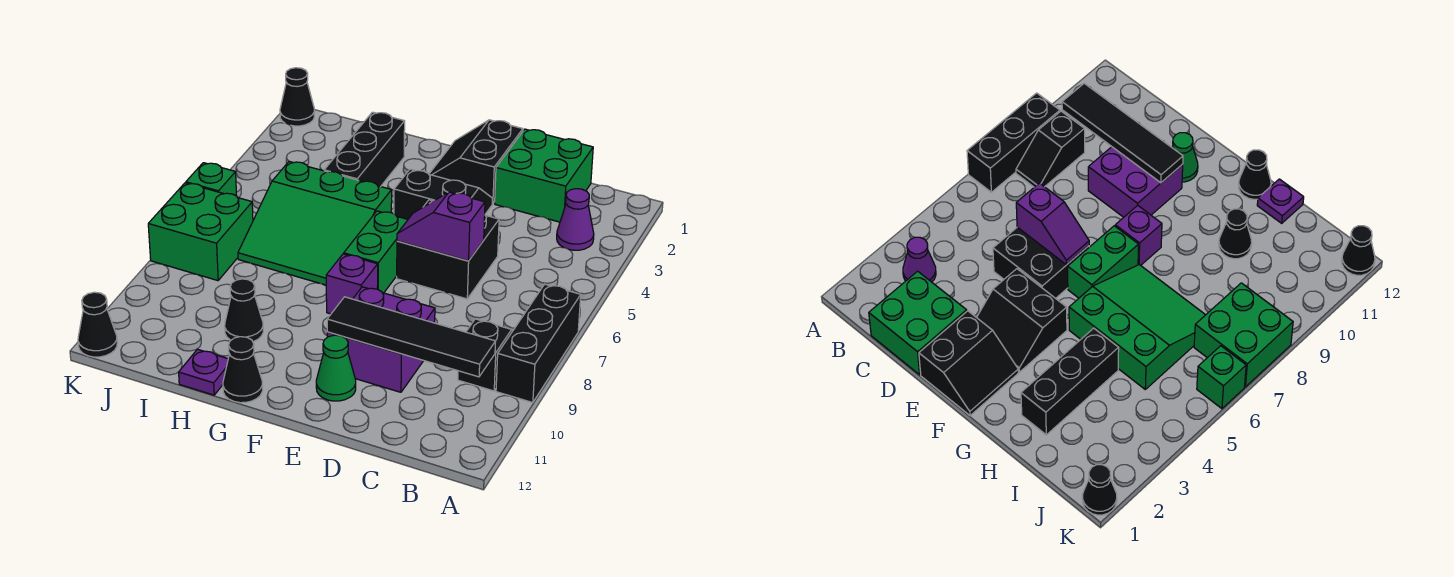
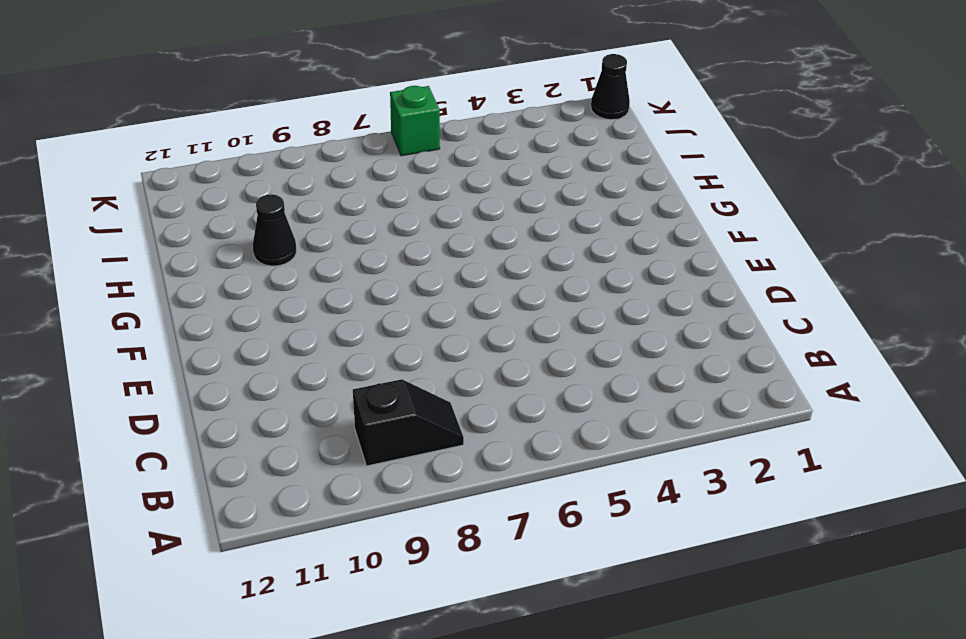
none -> black 1x3 brick [496,284,581,403]
none -> purple 1x1 cone [557,189,594,250]
none -> green 2x2 brick [495,129,593,222]

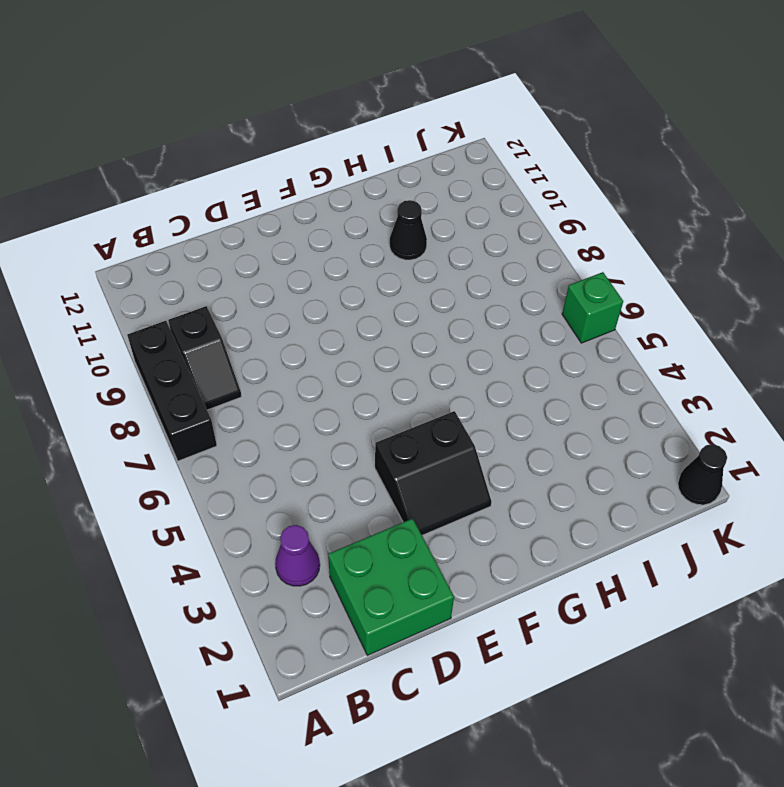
none -> black 2x2 brick [397,200,499,299]
none -> purple 2x2 brick [327,287,435,392]
none -> black 2x2 slope [429,120,523,204]

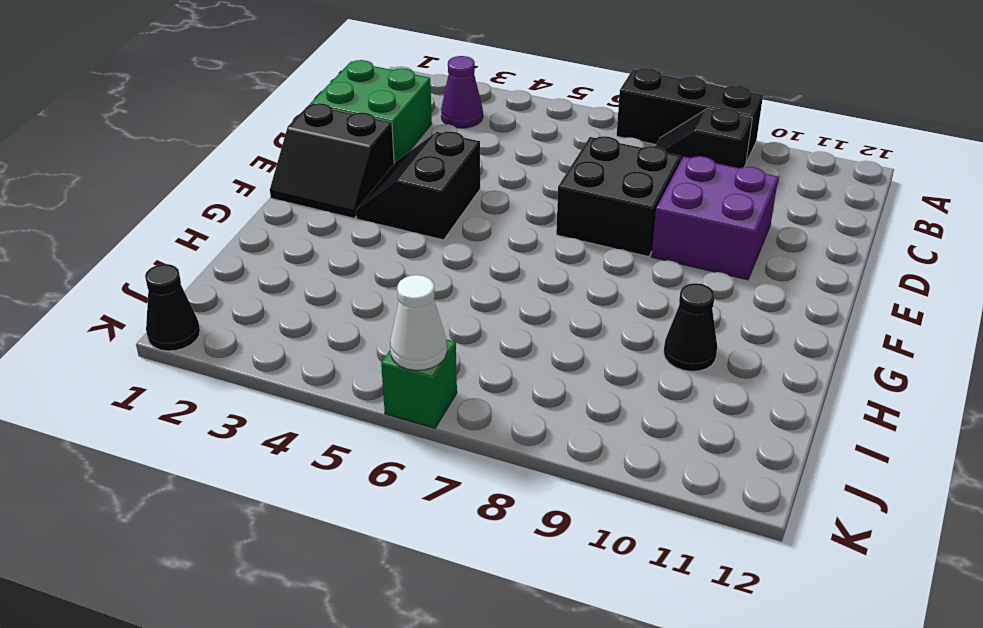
black 2x2 brick [556,136,681,257] -> black 2x2 brick moved to [397,200,499,299]
white 1x1 cone [390,275,447,370] -> none
none -> green 1x1 cone [316,335,356,401]
none -> green 1x2 brick [344,211,408,293]
none -> purple 1x1 brick [326,254,378,314]

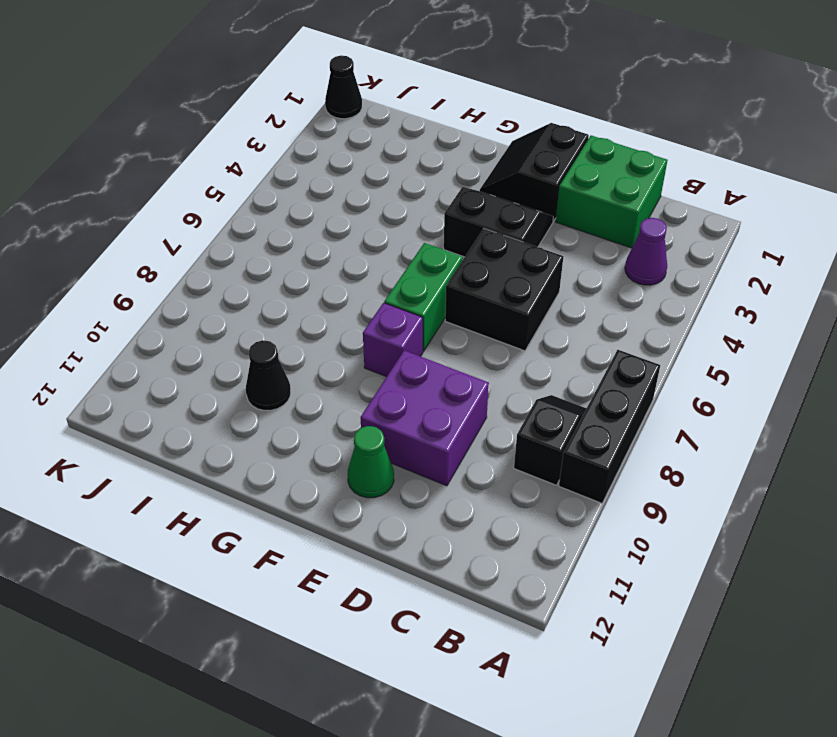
none -> green 3x3 slope [238,161,392,285]
none -> black 1x1 cone [223,337,263,403]
none -> black 1x3 brick [324,112,405,187]

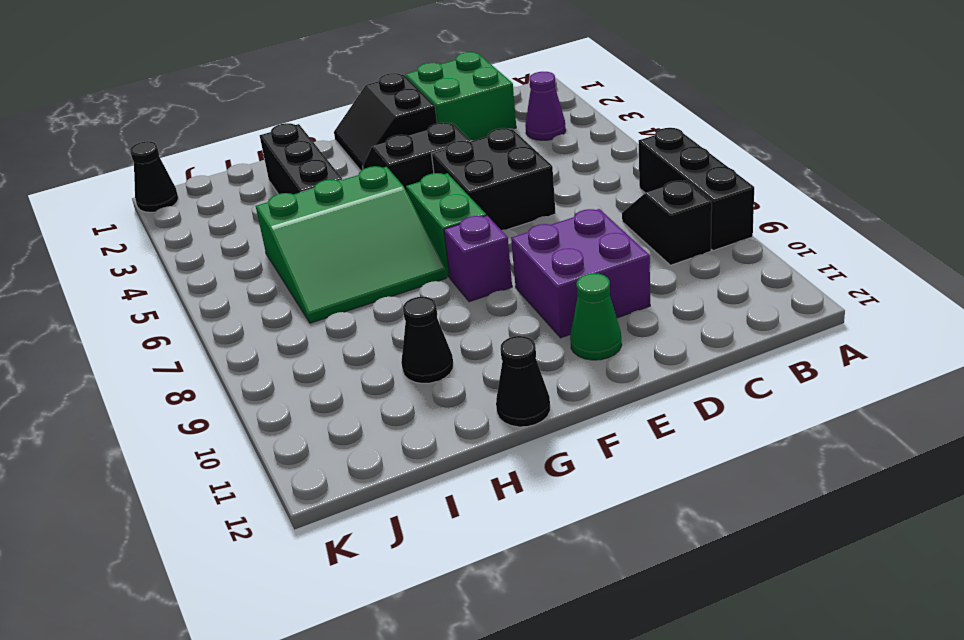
none -> purple 1x1 plate [179,349,228,395]
none -> green 2x2 brick [148,183,253,281]
none -> green 1x1 brick [186,163,237,196]

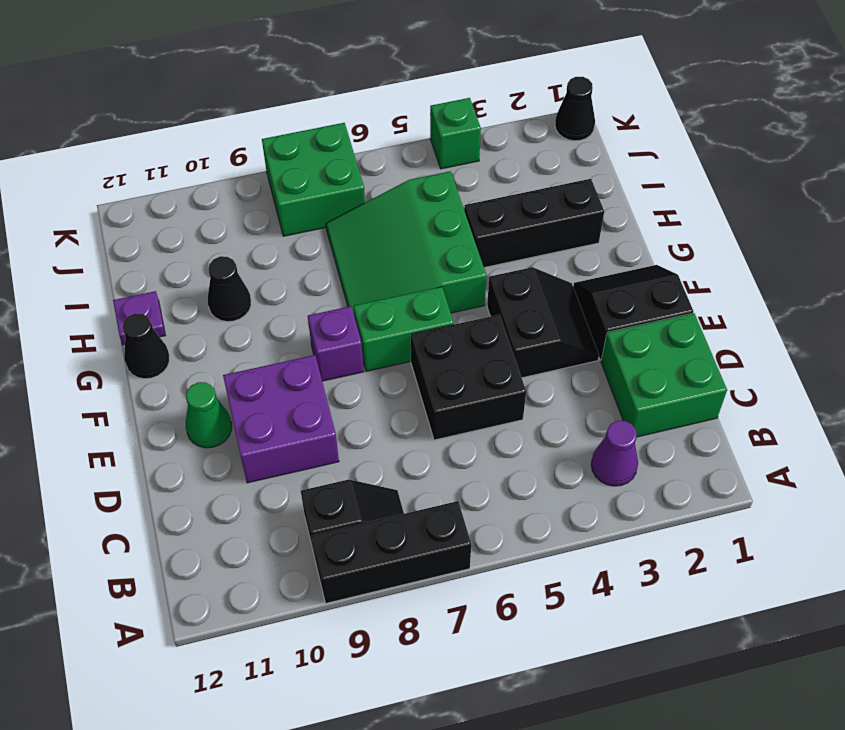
green 1x1 brick [430,98,481,169] -> green 1x1 brick moved to [186,163,237,196]
none -> black 1x1 cone [78,292,117,357]
none -> black 1x4 tile [327,297,496,377]
none -> purple 1x2 slope [397,192,485,261]

